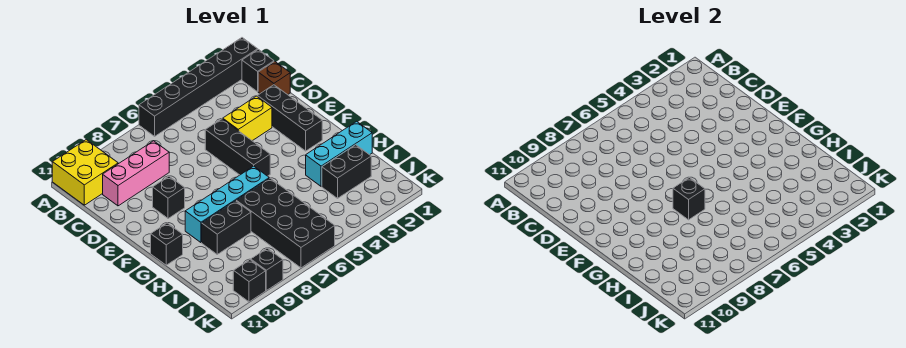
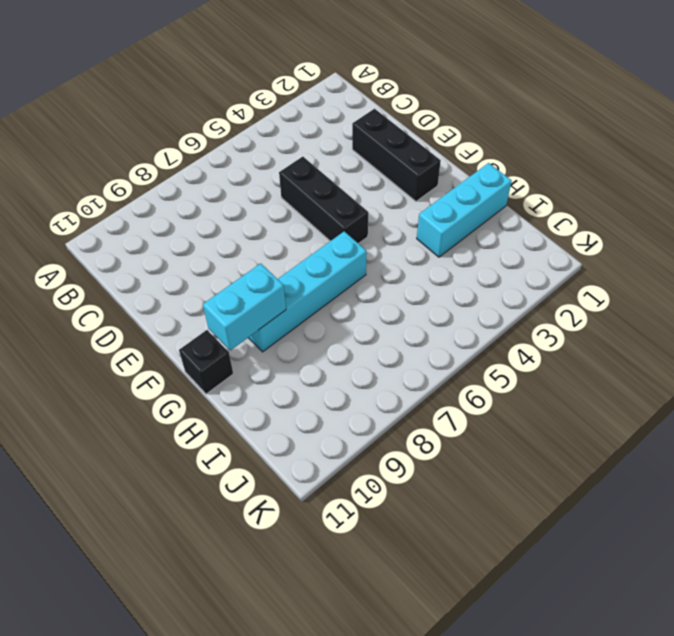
cyan 1x2 brick [203,263,286,351] -> none
none -> black 1x6 brick [139,38,258,136]
none -> yellow 2x2 brick [52,140,119,205]
none -> black 1x1 brick [242,49,274,92]

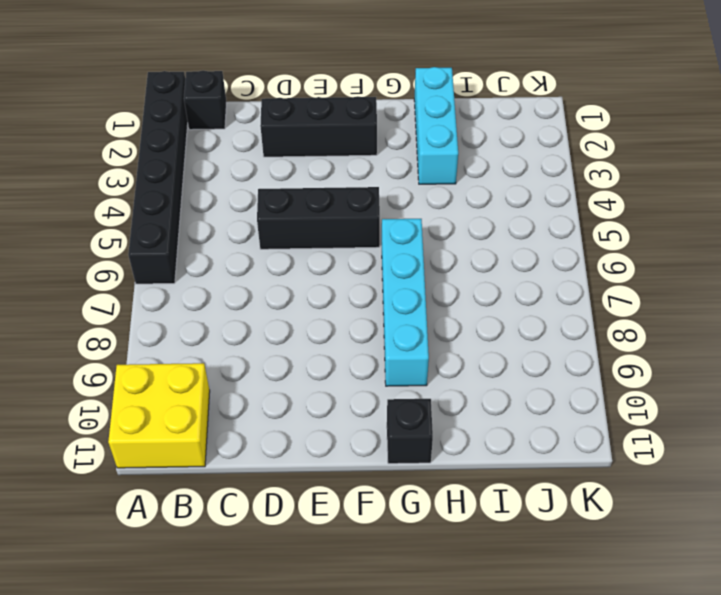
none -> brown 1x1 brick [258,61,290,95]
none -> pink 1x3 brick [103,141,169,206]
none -> yellow 1x2 brick [223,96,272,141]

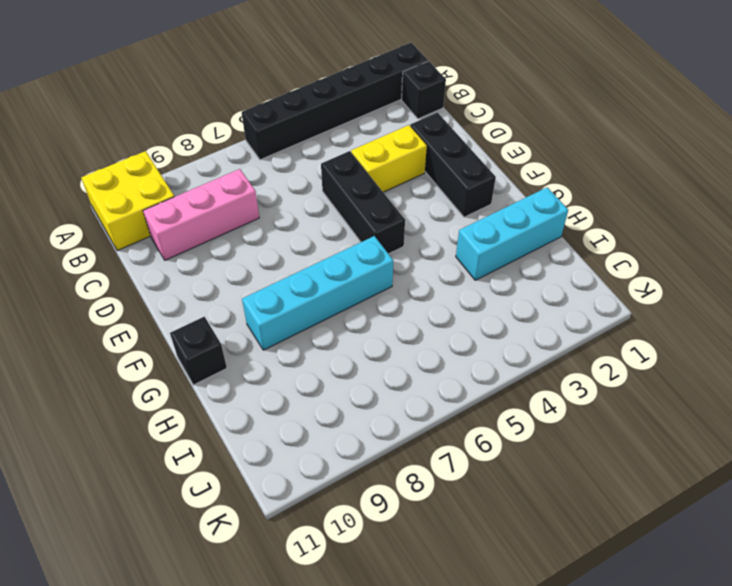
none -> brown 1x1 brick [258,61,290,95]
none -> black 1x1 brick [153,176,185,219]
none -> black 2x4 brick [236,178,335,268]

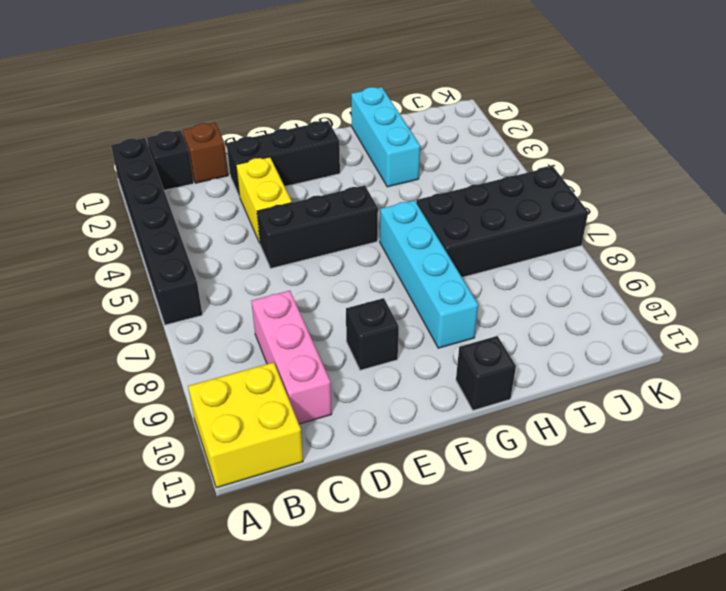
none -> black 1x2 brick [202,201,251,254]
none -> black 1x2 brick [322,145,371,198]
none -> black 1x1 brick [251,248,283,290]

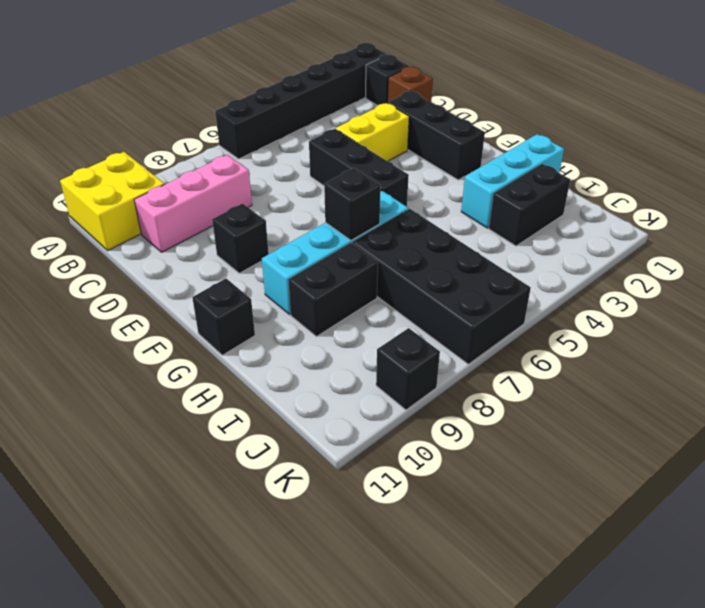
none -> black 1x1 brick [233,260,266,302]

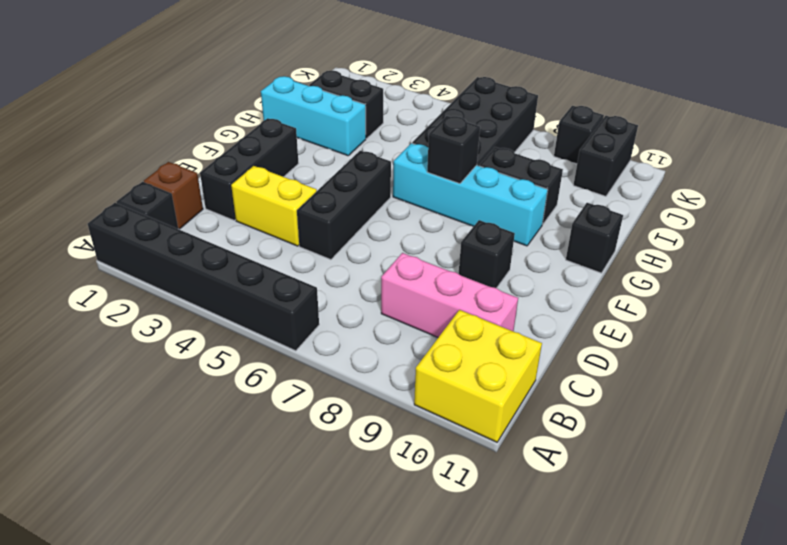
black 1x2 brick [574,116,638,196] -> black 1x1 brick [233,260,266,302]

